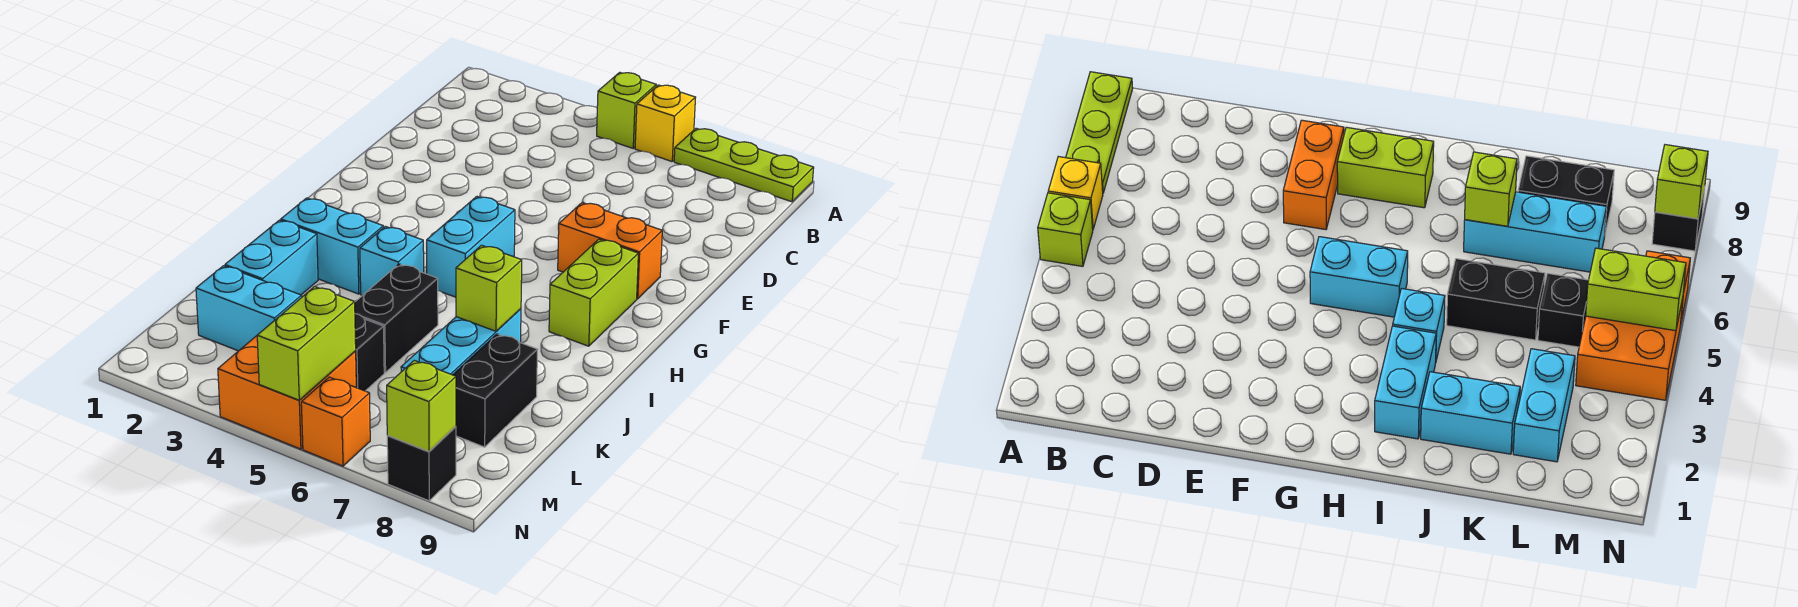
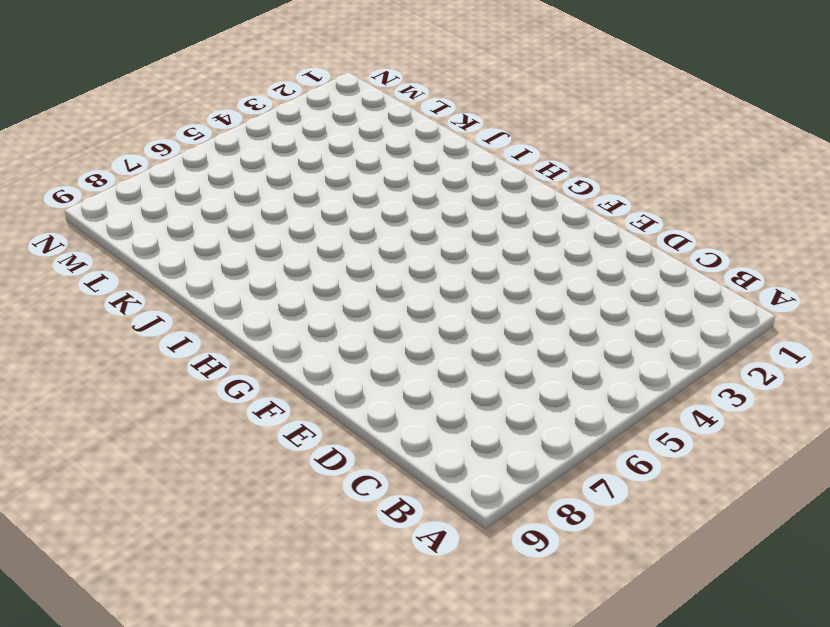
none -> lime 1x1 brick [597,72,656,148]
none -> yellow 1x1 brick [635,85,696,161]
none -> lime 1x3 plate [674,128,814,202]

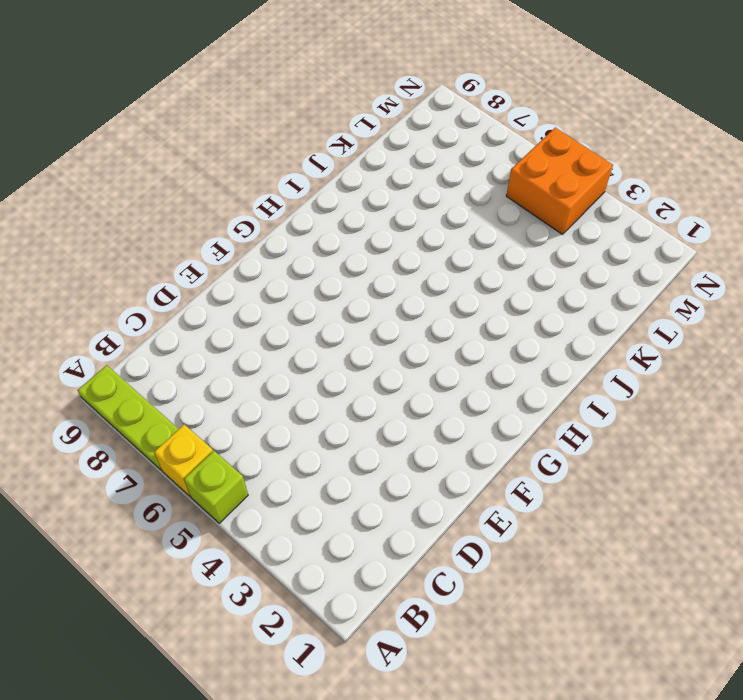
none -> orange 1x2 brick [558,203,662,299]
none -> cyan 1x2 brick [427,197,515,297]
none -> lime 1x2 brick [549,239,638,346]

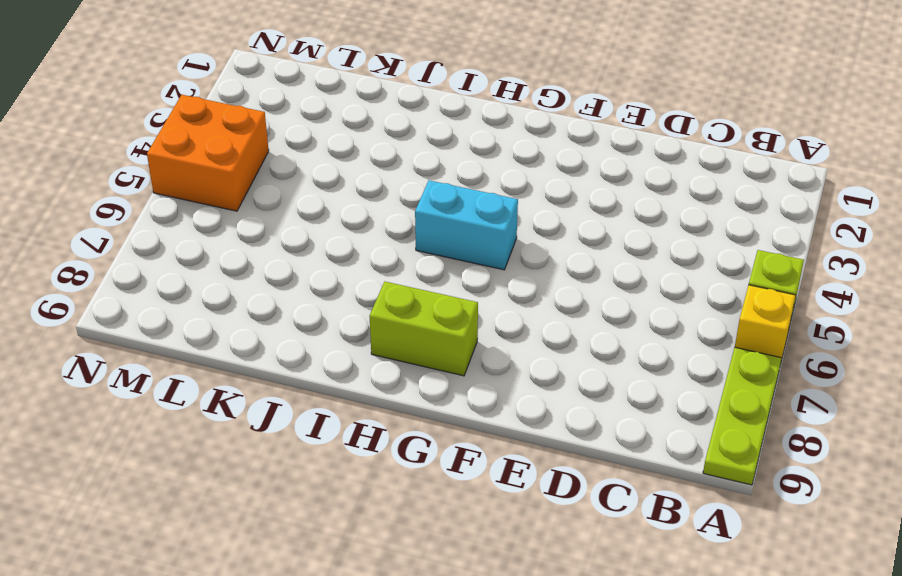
none -> orange 1x2 brick [558,203,662,299]
none -> cyan 1x2 brick [281,198,383,294]
none -> cyan 1x1 brick [360,226,424,295]

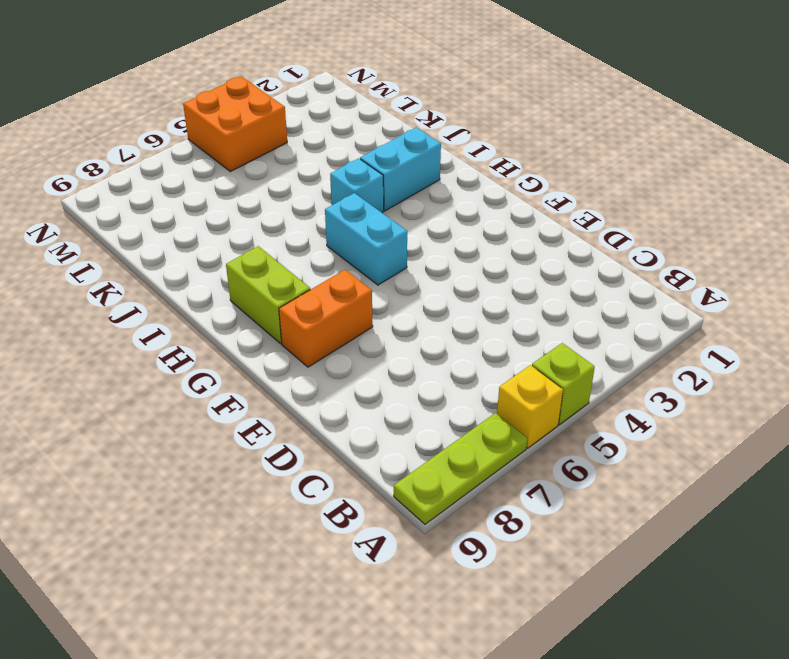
none -> cyan 1x2 brick [225,220,318,295]
none -> black 1x2 brick [355,264,438,373]
none -> cyan 1x3 brick [401,309,521,375]

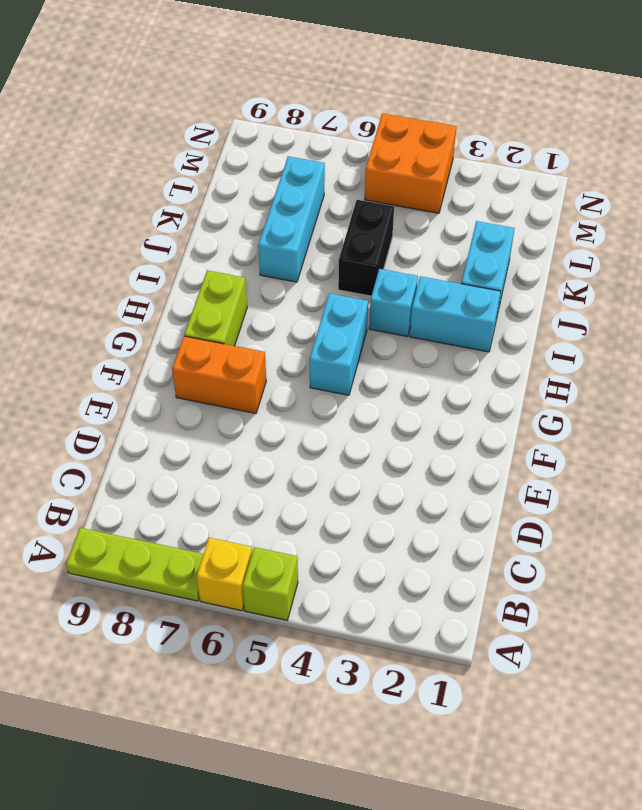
none -> black 1x2 brick [453,334,538,447]
none -> cyan 1x2 brick [196,266,302,351]
none -> black 1x1 brick [355,314,384,391]

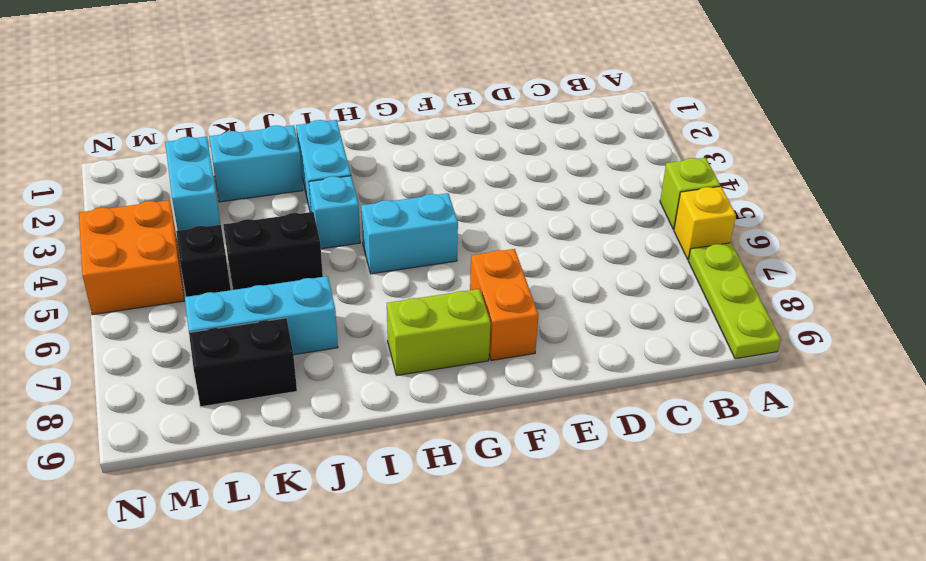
none -> orange 1x1 brick [301,377,370,466]
none -> black 1x1 brick [387,427,456,501]
none -> lime 1x1 brick [456,245,522,331]

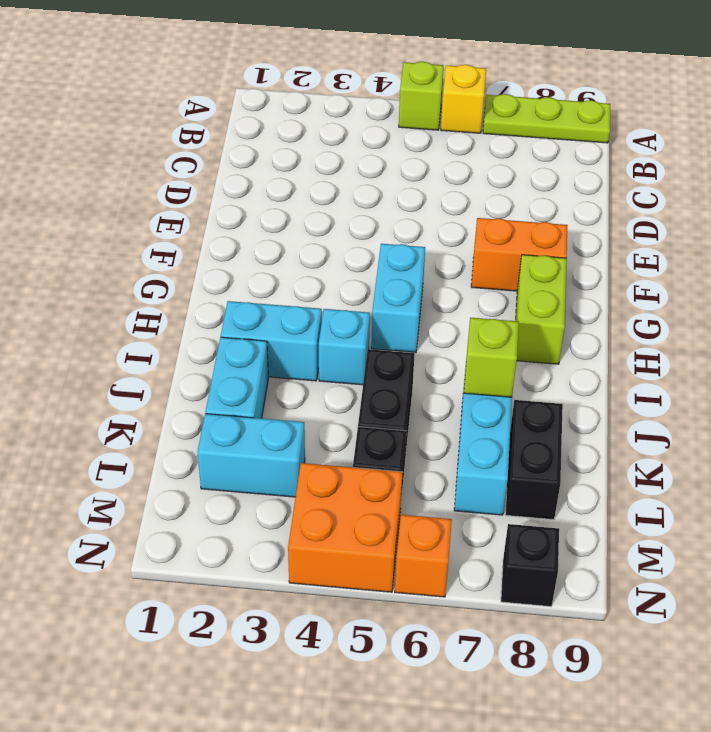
none -> lime 1x2 brick [257,287,356,400]
none -> lime 1x1 brick [387,360,456,451]

